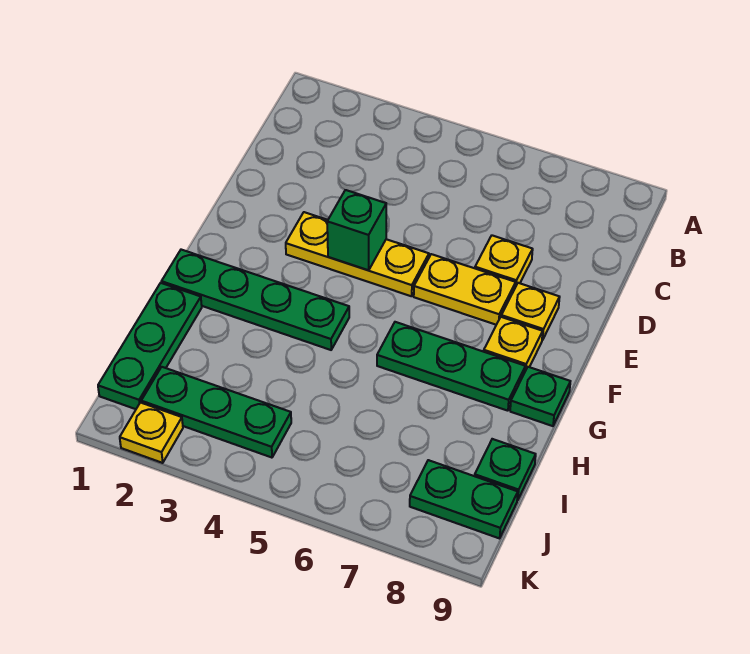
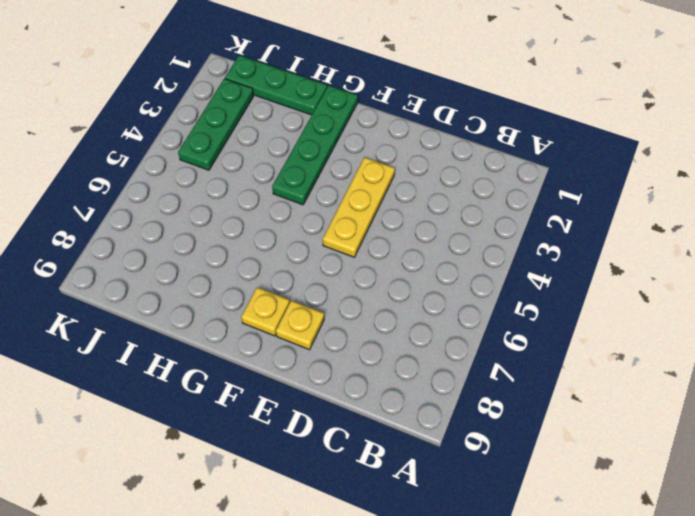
none -> yellow 1x1 plate [475,235,533,287]
none -> yellow 1x2 plate [414,254,516,325]
none -> green 1x3 plate [377,322,525,411]

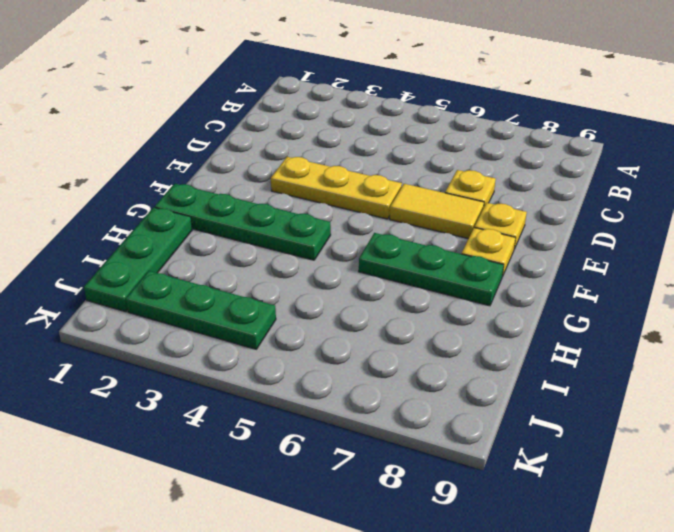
yellow 1x2 tile [390,184,484,239] -> yellow 1x2 plate [414,254,516,325]
none -> green 1x1 plate [510,367,570,426]
none -> green 1x1 plate [475,439,536,500]
none -> green 1x2 plate [410,460,518,538]

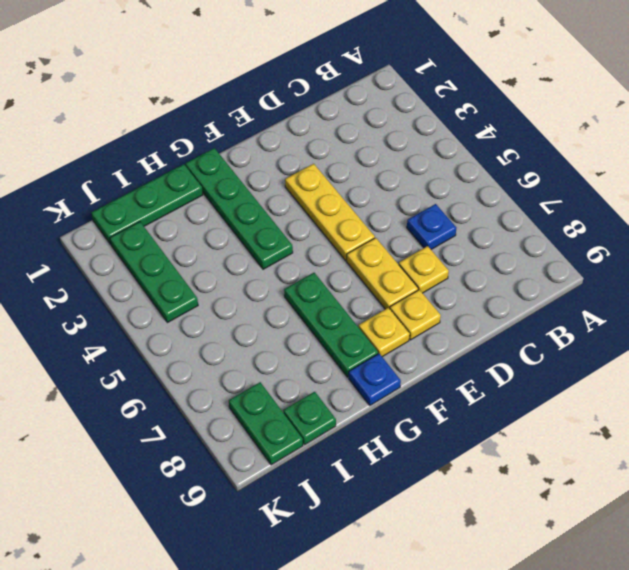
blue 1x1 plate [407,204,456,249] -> none
blue 1x1 plate [349,354,401,405] -> green 1x1 plate [510,367,570,426]
none -> yellow 1x1 plate [120,403,183,463]
none -> green 1x1 brick [327,190,386,270]

